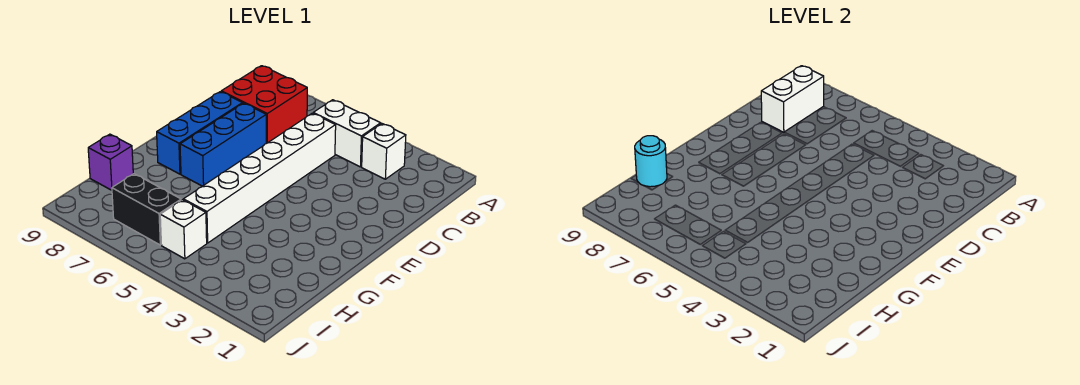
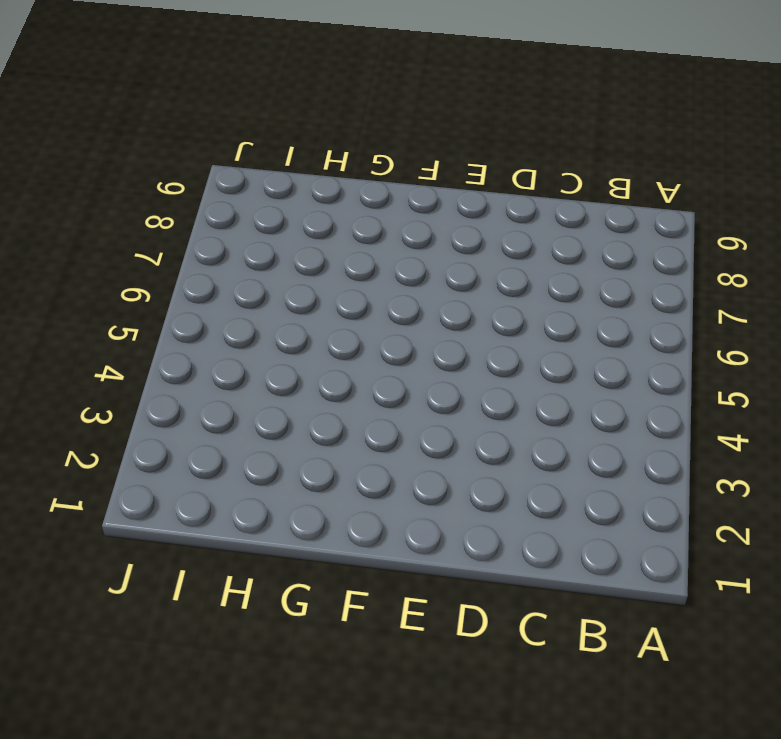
none -> white 1x1 brick [362,124,406,179]
none -> white 1x2 brick [313,100,381,167]

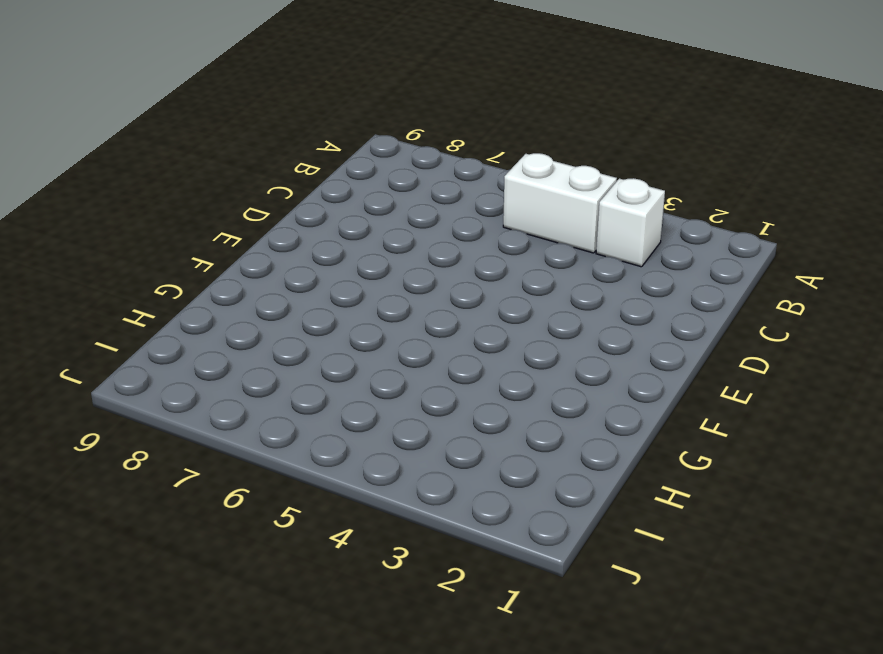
none -> red 2x2 brick [221,66,307,143]
none -> white 1x6 brick [183,113,336,243]

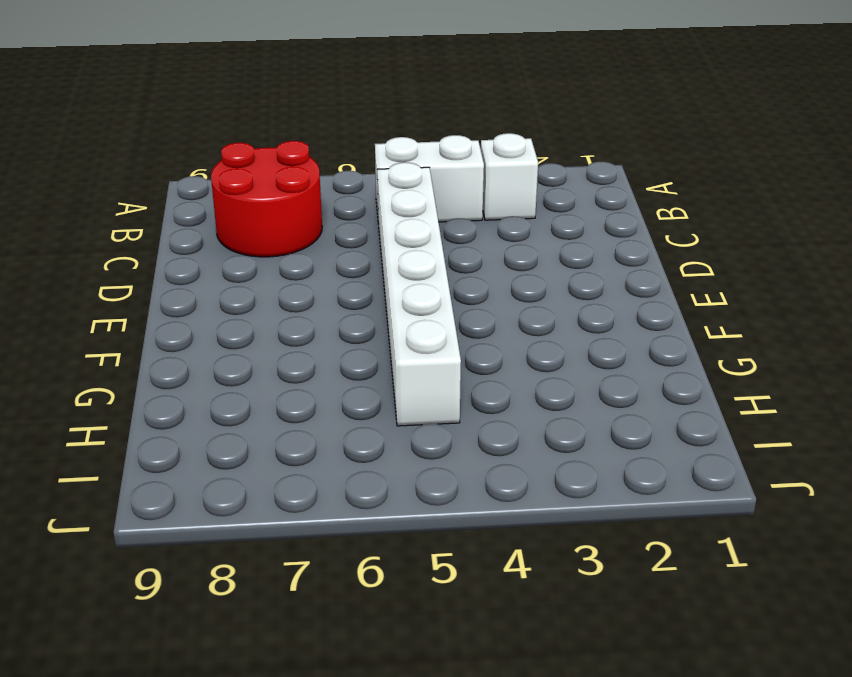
red 2x2 round brick [211,141,322,257] -> red 2x2 brick [221,66,307,143]
none -> blue 1x3 brick [180,103,266,186]
none -> blue 1x3 brick [157,92,243,174]

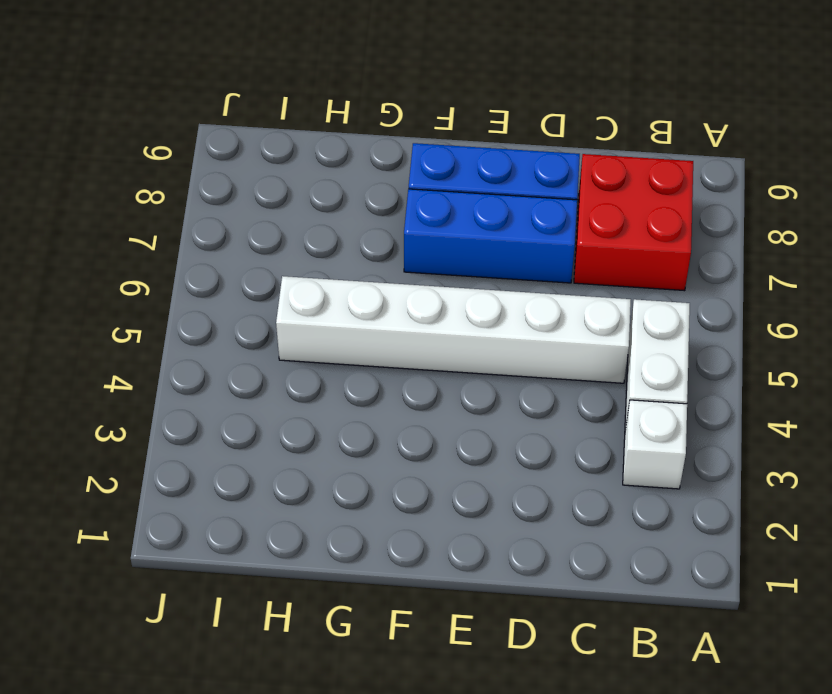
none -> purple 1x1 brick [88,134,133,190]
none -> white 1x1 brick [160,200,207,259]

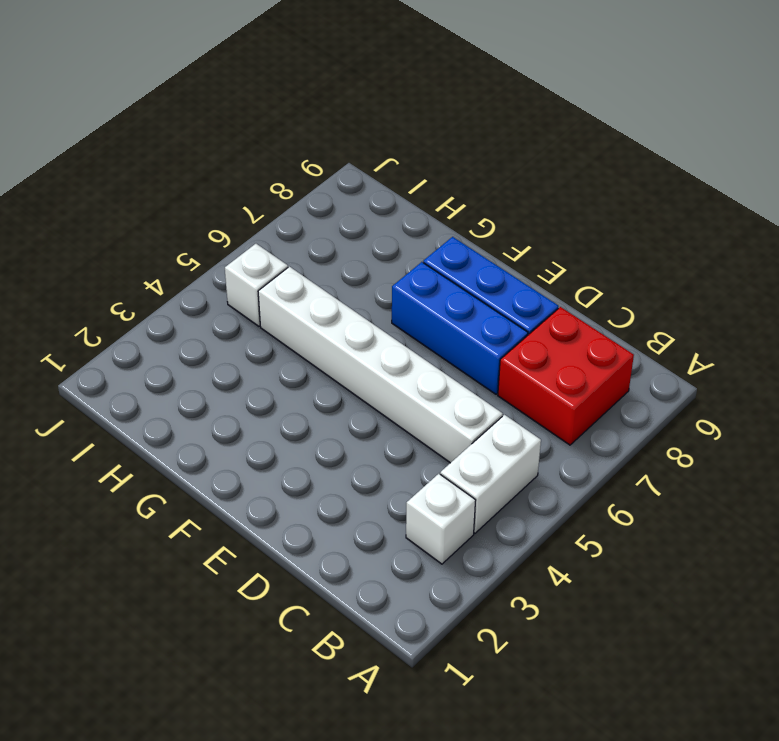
none -> purple 1x1 brick [88,134,133,190]
none -> black 1x2 brick [112,174,181,245]

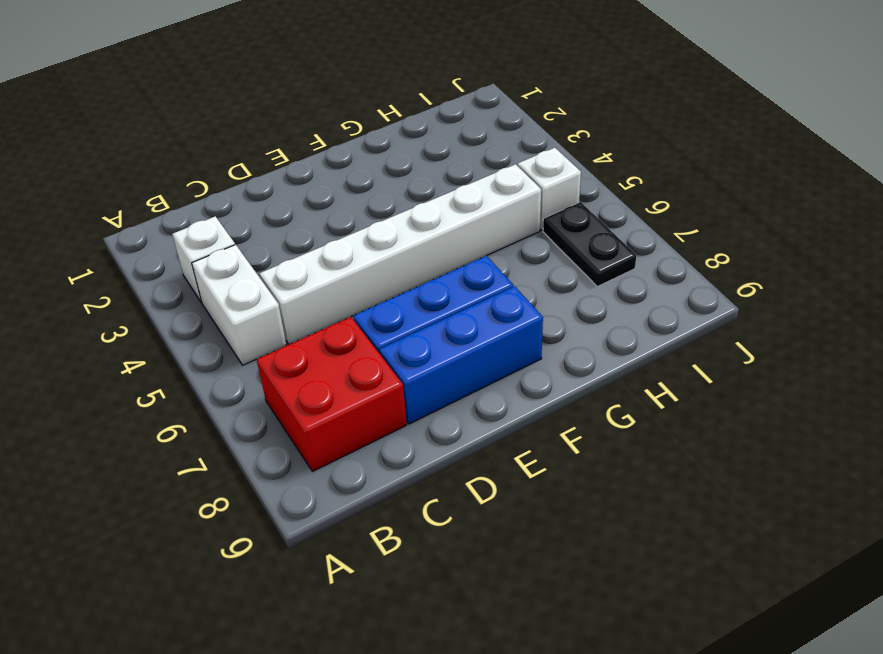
black 1x2 plate [543,202,637,286] -> black 1x2 brick [112,174,181,245]
none -> purple 1x1 brick [88,134,133,190]
none -> white 1x2 brick [761,66,824,132]

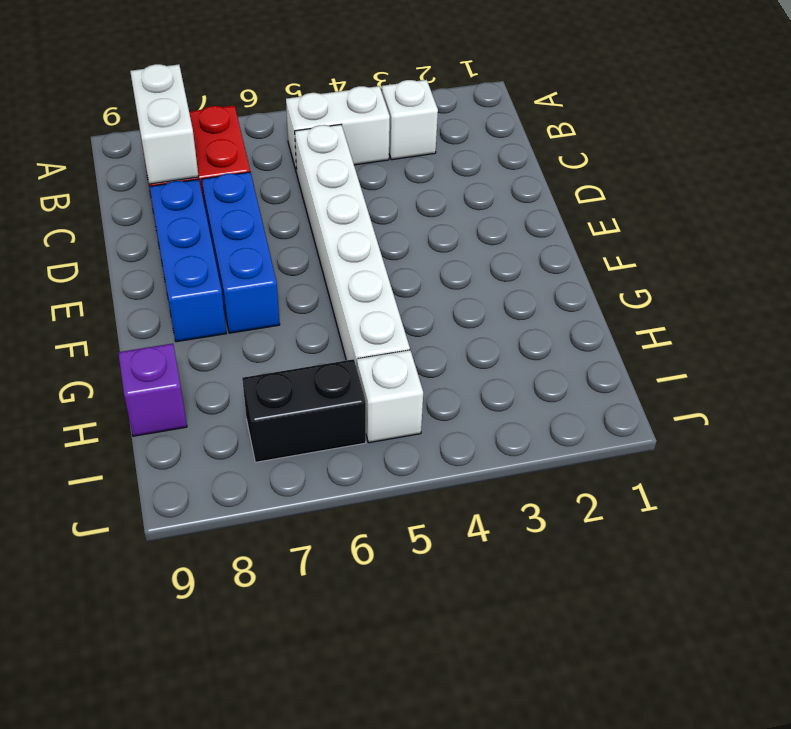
none -> cyan 1x1 round brick [635,136,667,187]

